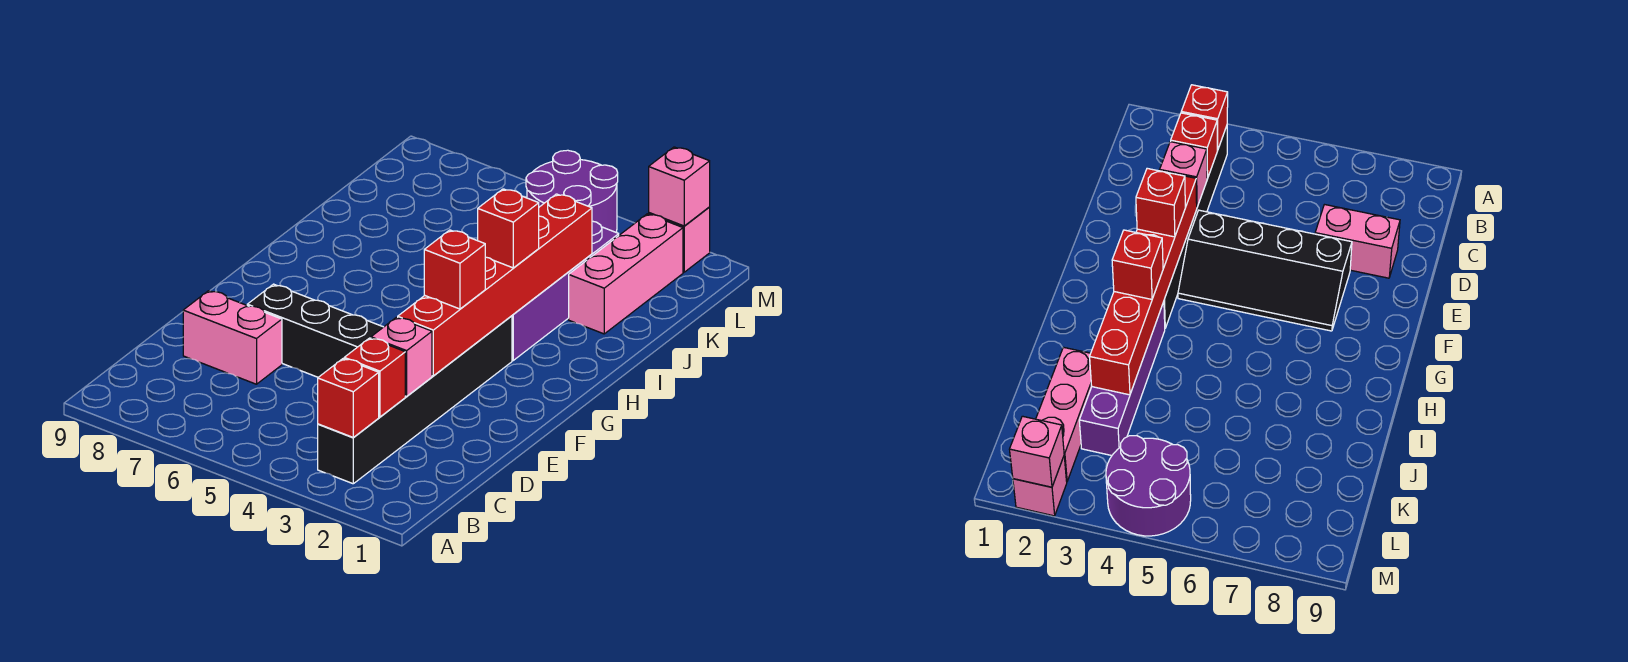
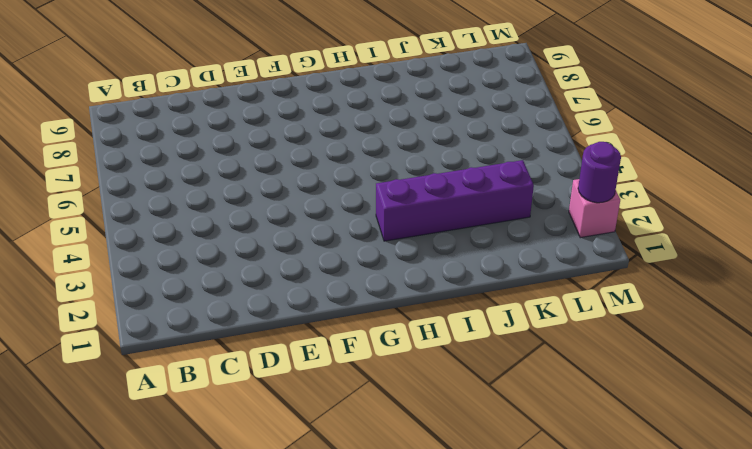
purple 1x1 round brick [578,142,621,203] -> pink 1x1 brick [649,147,710,226]
none -> black 1x6 brick [318,316,512,484]
none -> pink 1x2 brick [183,291,282,384]
none -> black 2x4 slope [247,284,383,377]

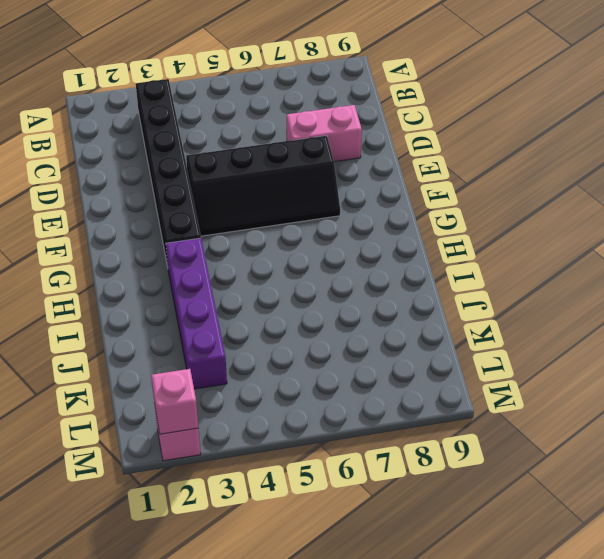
none -> pink 1x3 brick [569,214,683,334]
none -> purple 2x2 round brick [526,150,618,232]
none -> red 1x1 brick [318,359,379,438]

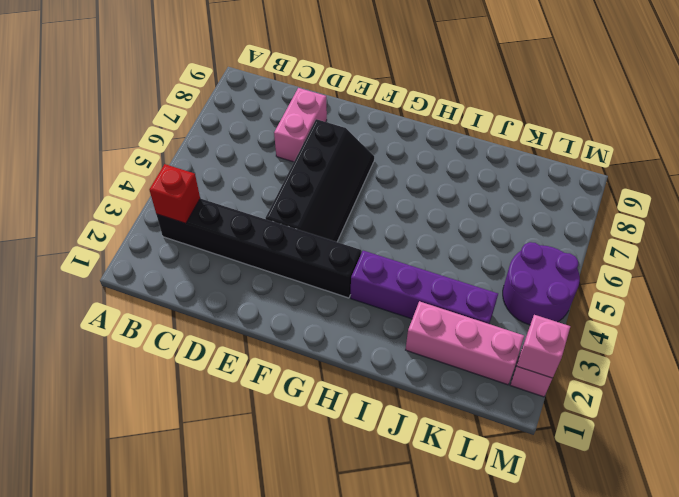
none -> red 1x1 brick [344,338,405,417]
none -> pink 1x1 brick [371,317,432,396]
none -> red 1x6 brick [398,194,592,376]

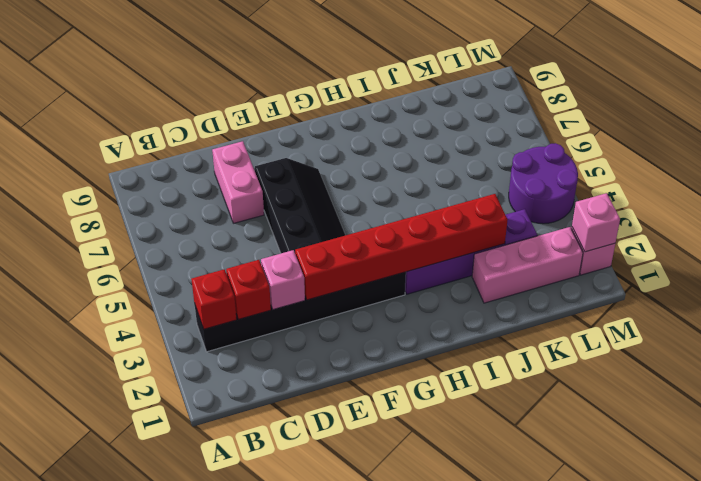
none -> red 1x1 brick [424,230,485,309]
none -> red 1x1 brick [478,189,539,268]

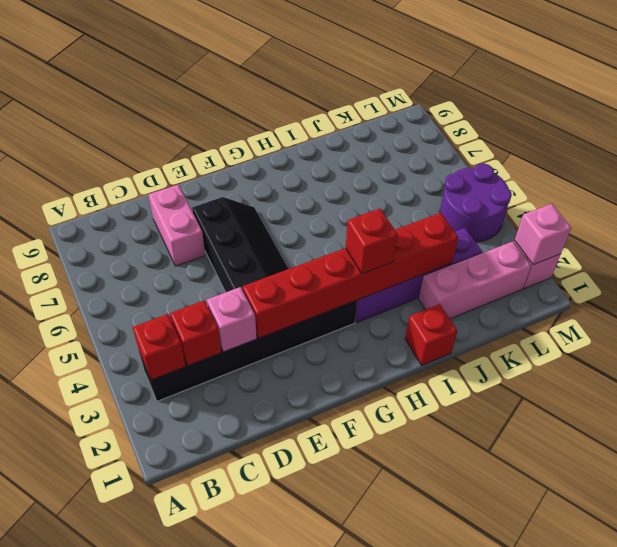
red 1x1 brick [405,304,457,365] -> red 1x1 brick moved to [424,230,485,309]

